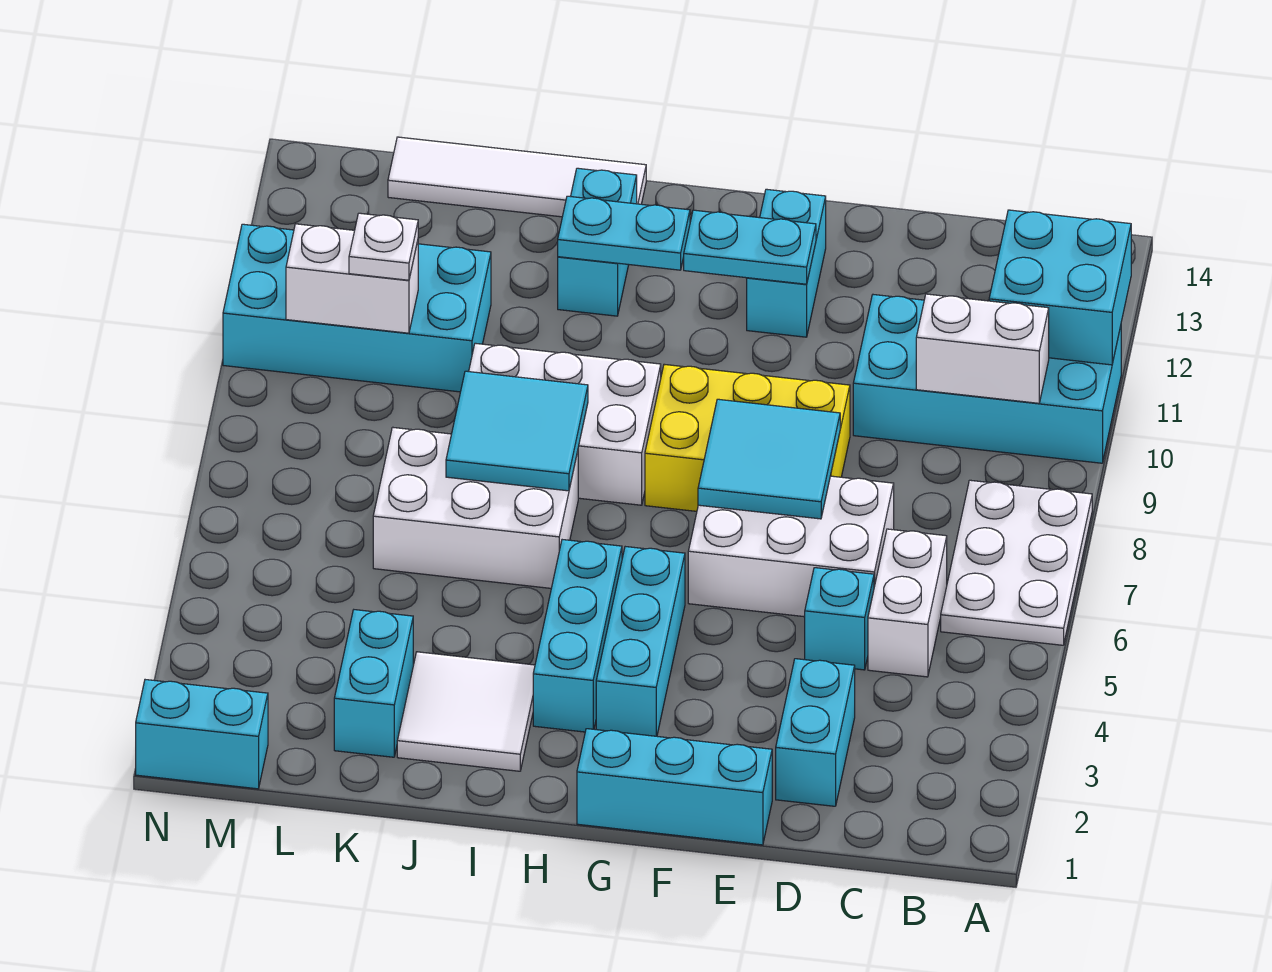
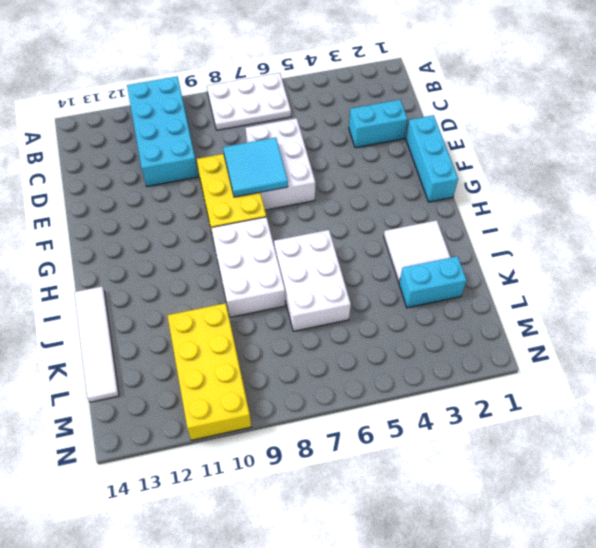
yellow 2x4 brick [167,303,251,440] -> cyan 2x4 brick [223,224,491,392]
none -> white 1x2 brick [868,529,947,677]
none -> cyan 1x1 brick [805,568,874,670]
none -> cyan 1x2 brick [747,189,826,337]

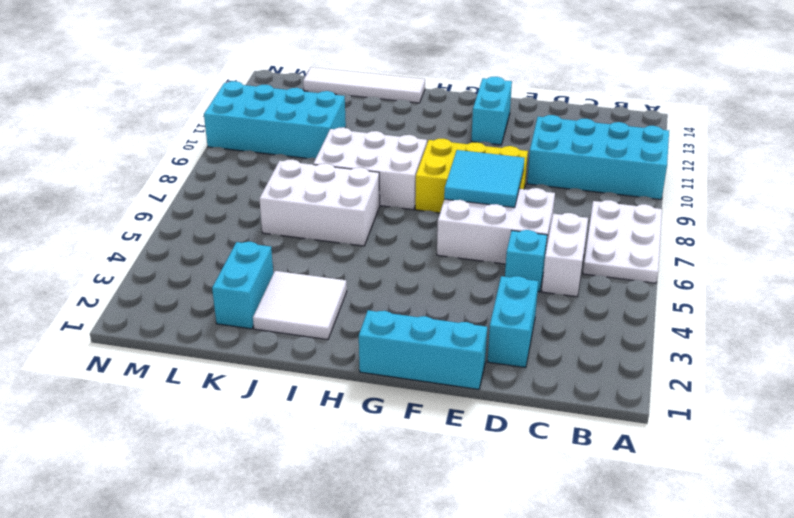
none -> cyan 1x3 brick [596,547,685,736]
none -> cyan 1x3 brick [533,540,622,732]
none -> cyan 1x2 brick [558,168,637,316]

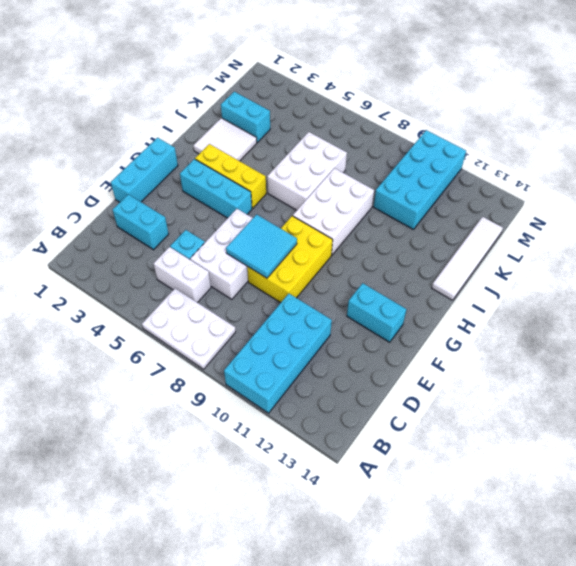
yellow 1x3 brick [195,144,266,208] -> cyan 1x3 brick [533,540,622,732]
none -> cyan 1x2 brick [558,168,637,316]
none -> cyan 1x2 brick [136,680,268,789]
none -> cyan 2x2 brick [989,210,1131,365]

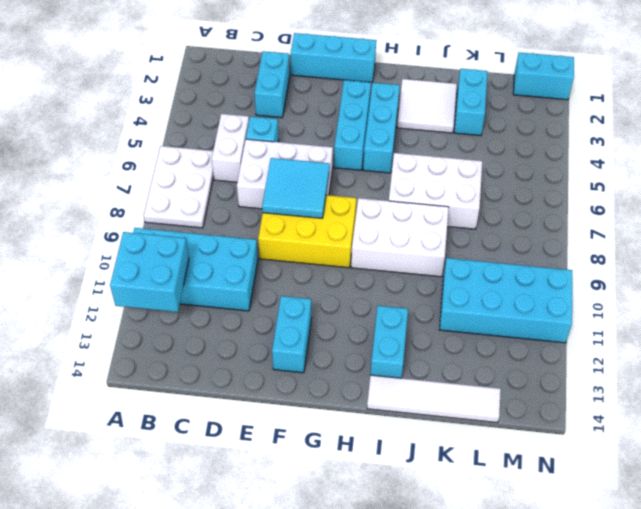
none -> white 1x2 brick [916,294,1049,403]
none -> cyan 1x2 plate [684,210,816,284]
none -> cyan 1x2 plate [558,196,690,270]

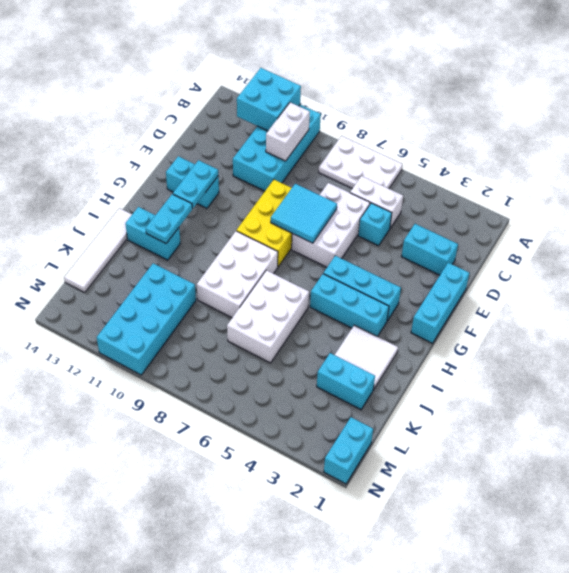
none -> cyan 2x2 tile [446,371,588,491]
none -> white 1x2 brick [286,224,418,333]
none -> white 1x1 plate [349,213,418,280]

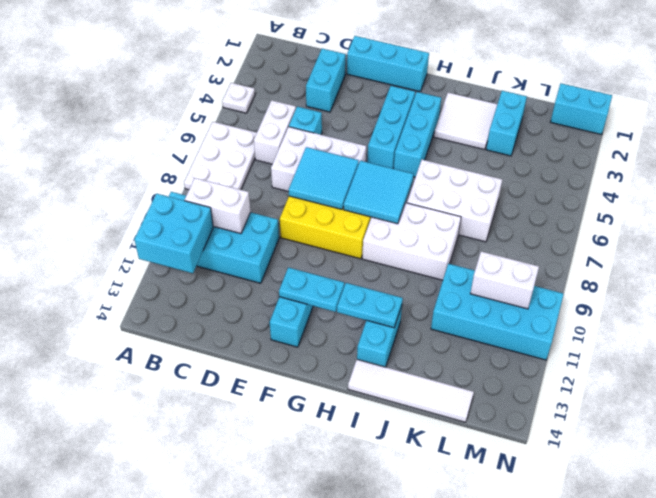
white 1x1 plate [222,83,255,113] -> white 1x1 plate moved to [349,213,418,280]
cyan 2x2 tile [344,161,413,224] -> cyan 2x2 tile moved to [446,371,588,491]

